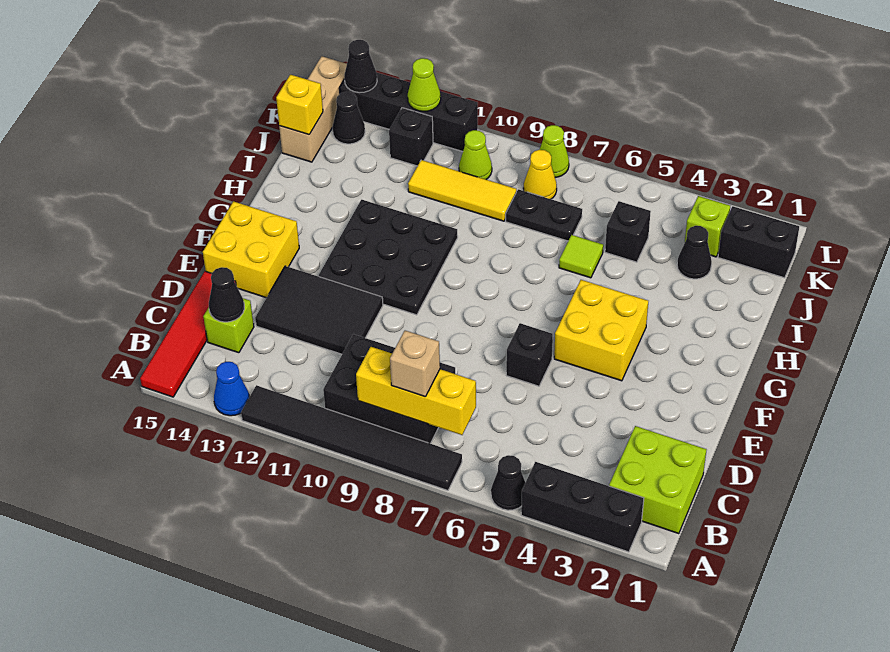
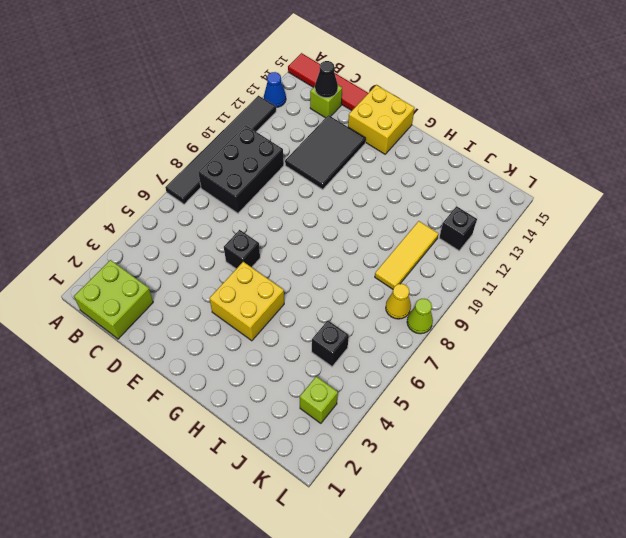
none -> black 1x3 brick [521,462,644,552]
none -> black 1x1 cone [491,455,525,510]
none -> black 3x3 plate [319,200,458,315]
none -> lime 1x1 tile [559,235,603,278]

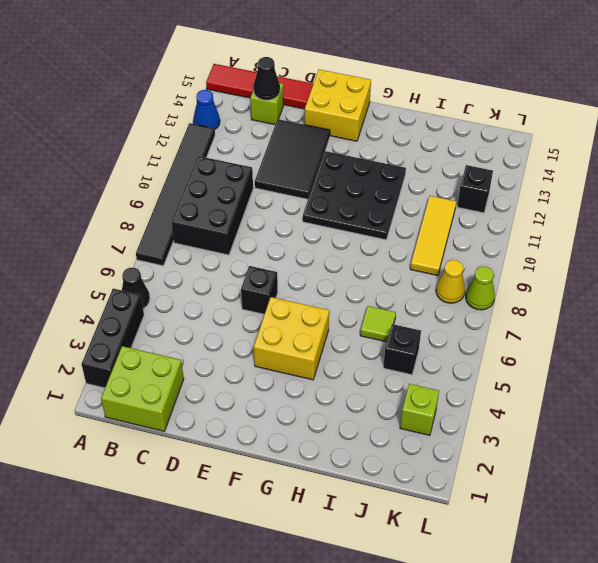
none -> black 1x1 cone [677,226,712,279]
none -> black 1x2 plate [506,189,582,241]
none -> tan 1x3 brick [279,56,347,162]
none -> black 1x2 brick [718,206,799,278]

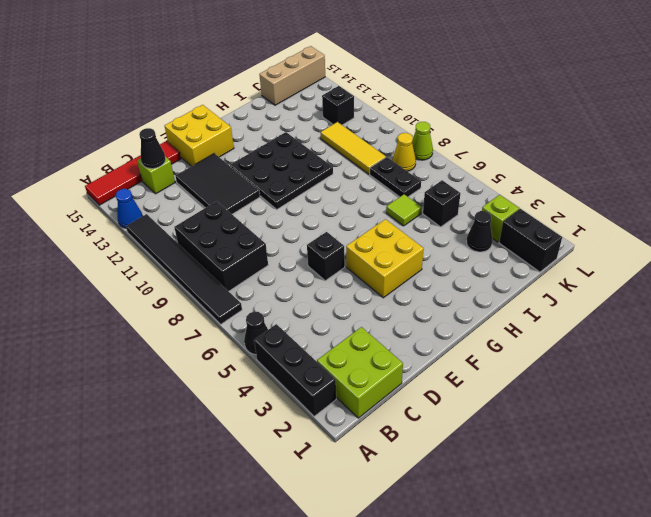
none -> lime 1x1 cone [459,130,492,179]
none -> black 1x1 cone [333,92,365,144]
none -> black 1x4 brick [339,73,478,152]
none -> yellow 1x3 brick [356,347,476,435]

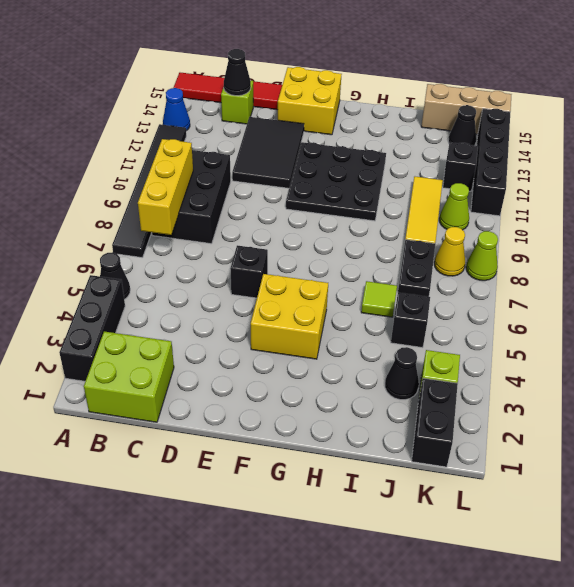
none -> yellow 1x1 brick [276,75,323,135]
none -> lime 1x1 cone [408,58,441,111]
none -> black 1x1 cone [344,40,377,93]
none -> tan 1x1 brick [390,331,440,397]

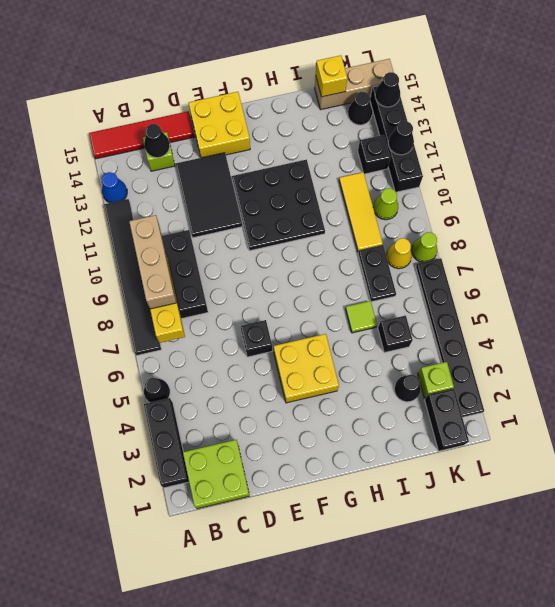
tan 1x3 brick [129,215,176,309] -> tan 1x1 brick [390,331,440,397]
black 1x6 plate [416,258,484,417] -> none
black 1x1 cone [388,121,414,155] -> lime 1x1 cone [408,58,441,111]

